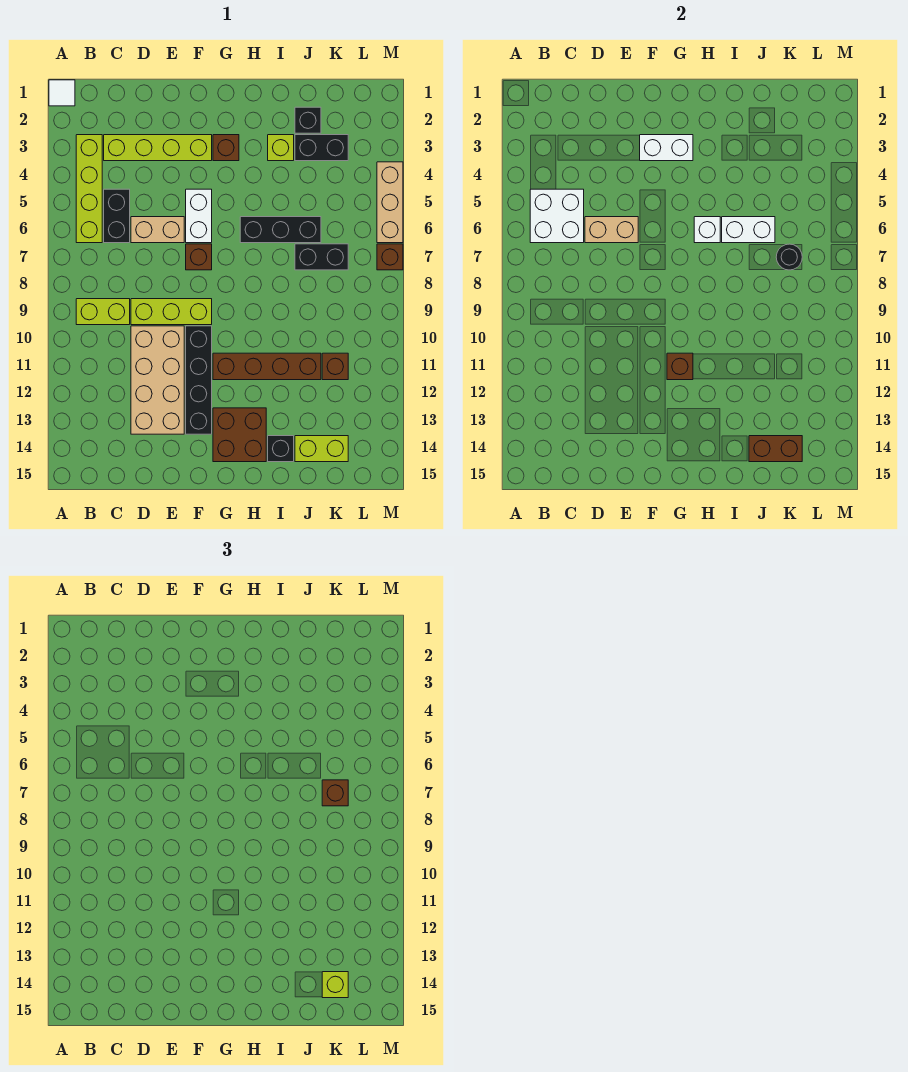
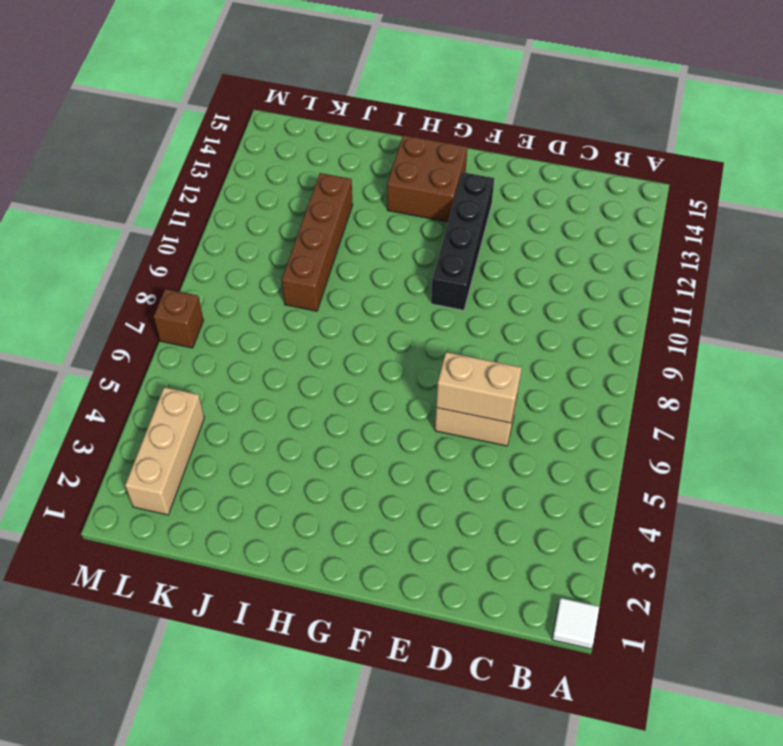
brown 1x4 brick [282,173,353,311] -> brown 1x4 brick turned to [213,353,321,380]
tan 1x3 brick [125,387,204,515] -> tan 1x3 brick moved to [377,162,403,243]
none -> lime 1x4 brick [76,135,102,243]
none -> lime 1x2 brick [76,299,130,325]
none -> lime 1x4 brick [104,135,212,161]
none -> black 1x2 brick [104,189,130,243]

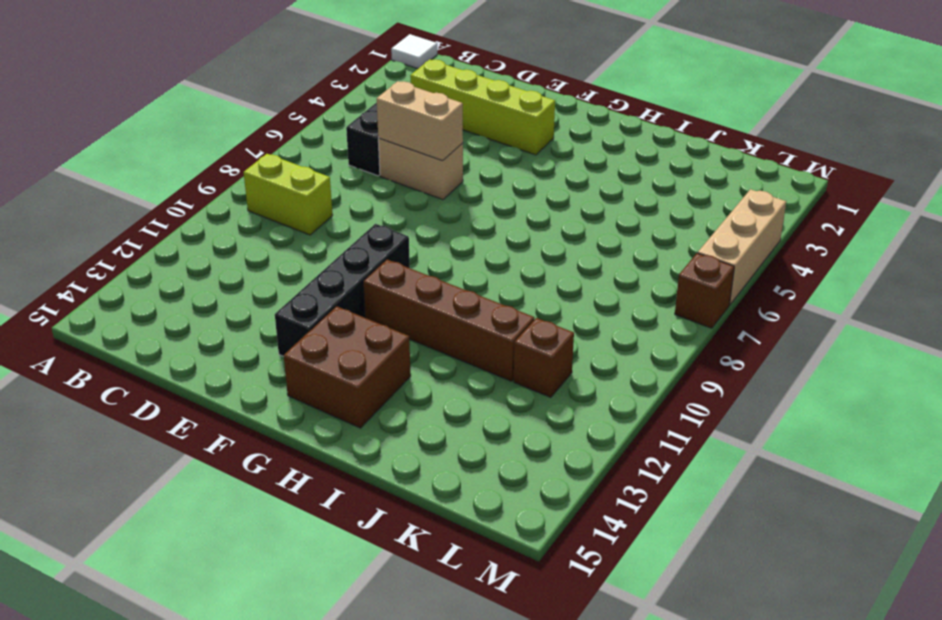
none -> lime 1x4 brick [76,135,102,243]
none -> lime 1x3 brick [131,299,212,325]
none -> tan 2x4 brick [131,326,184,434]
none -> white 1x2 brick [186,189,212,243]

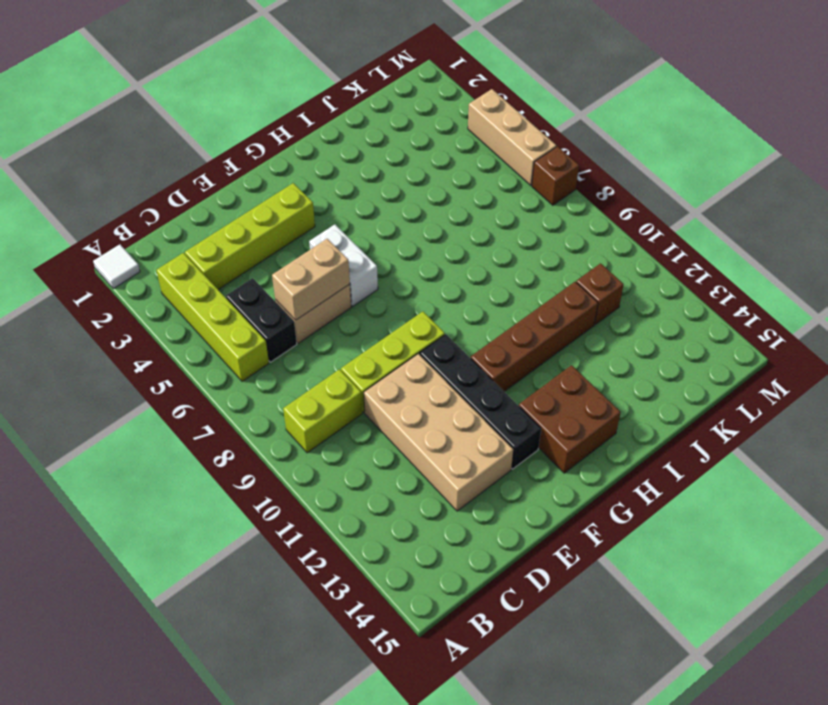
none -> brown 1x1 brick [186,244,212,270]
none -> brown 1x1 brick [213,135,239,161]
none -> black 1x3 brick [240,217,321,243]
none -> lime 1x1 brick [268,135,294,161]

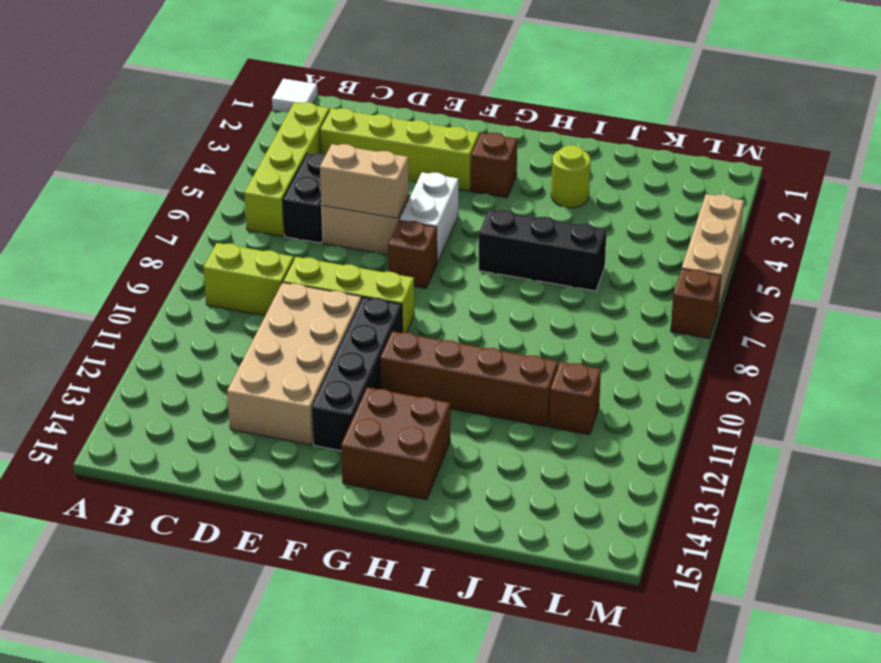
lime 1x1 round brick [551,145,590,208] -> lime 1x1 brick [268,135,294,161]
none -> black 1x1 brick [268,436,294,462]
none -> black 1x1 brick [295,107,321,133]
none -> black 1x2 brick [295,135,348,161]
none -> black 1x2 brick [295,244,348,270]

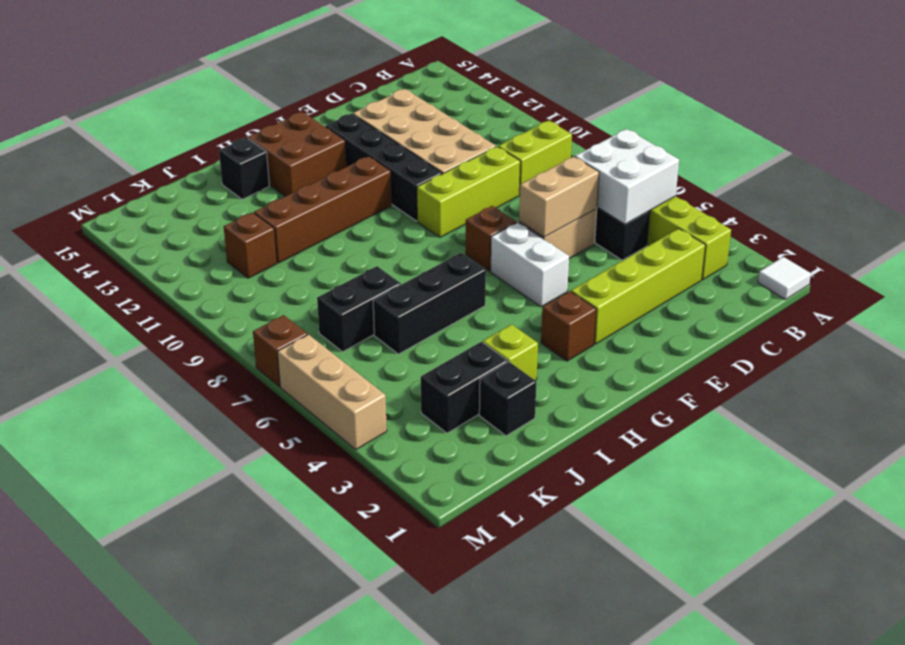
none -> lime 1x2 brick [295,436,348,462]
none -> white 1x2 brick [640,135,693,161]
none -> brown 1x1 brick [667,353,693,380]
none -> white 1x1 brick [694,217,720,243]

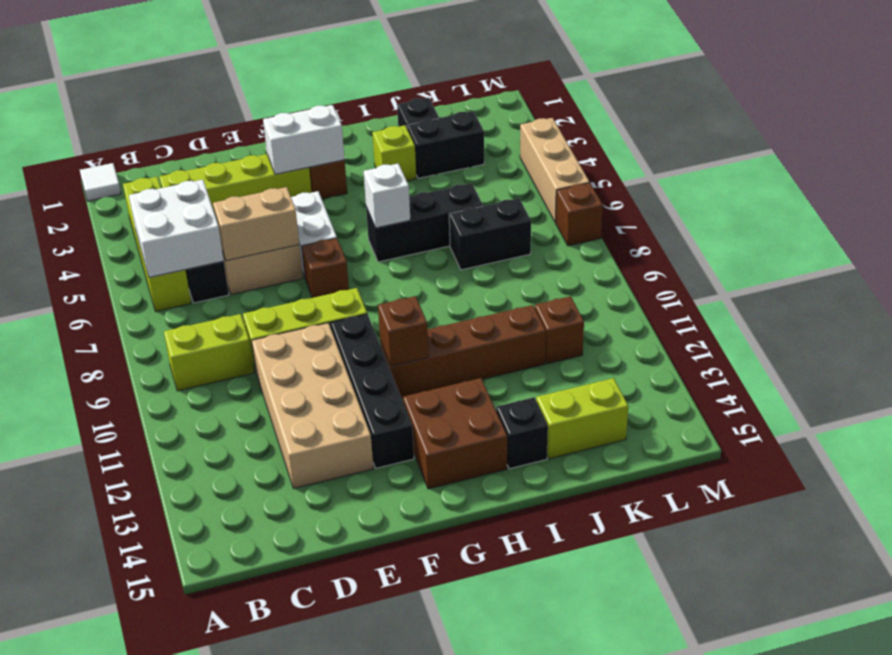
none -> white 1x2 brick [722,217,775,243]
none -> brown 1x2 brick [749,436,802,462]
none -> black 1x1 round brick [776,244,802,270]
none -> brown 1x1 brick [322,780,348,806]

